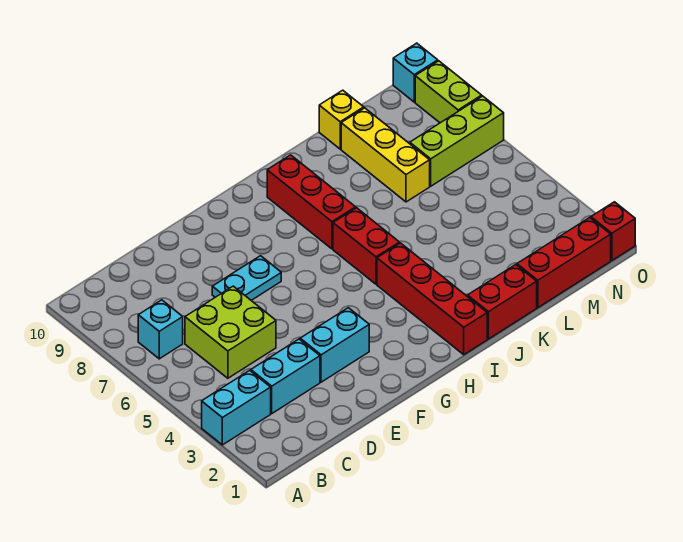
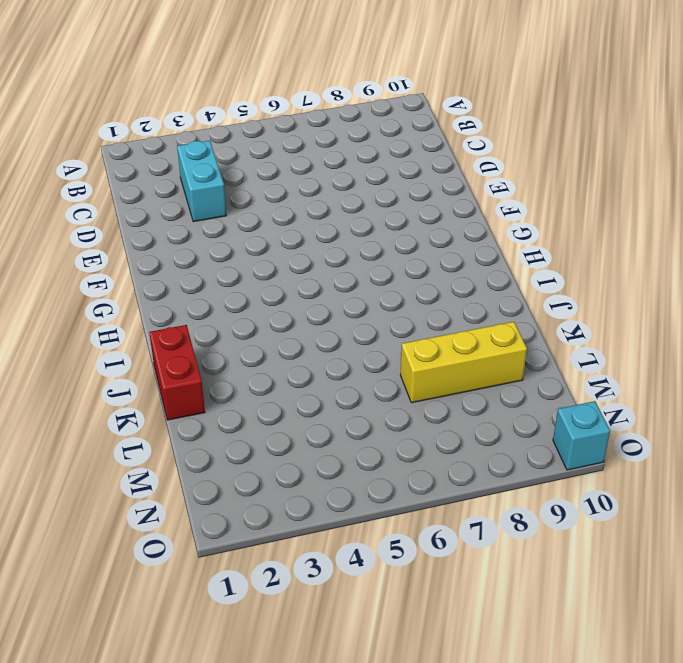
none -> cyan 1x2 brick [202,370,271,445]
none -> cyan 1x1 brick [138,300,183,359]
none -> lime 2x2 brick [185,286,276,378]

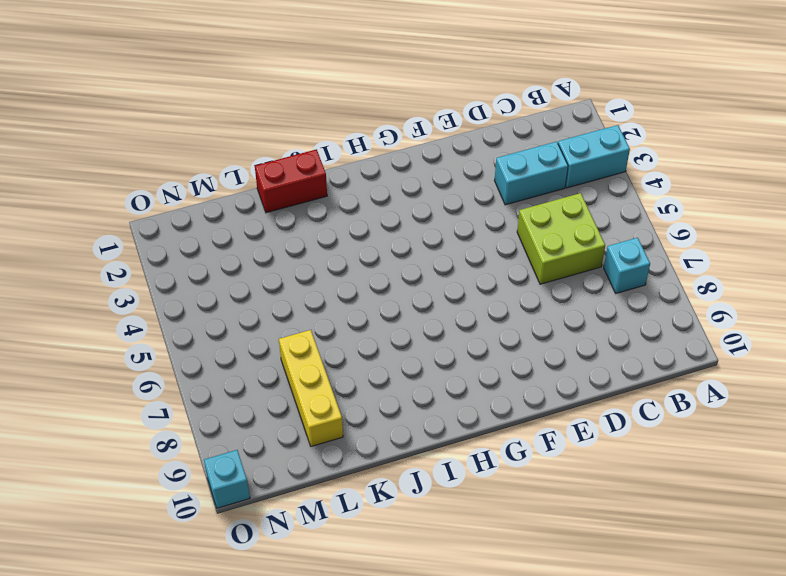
none -> cyan 1x2 brick [300,308,369,382]
none -> cyan 1x2 plate [212,256,281,301]
none -> red 1x4 brick [377,243,487,355]

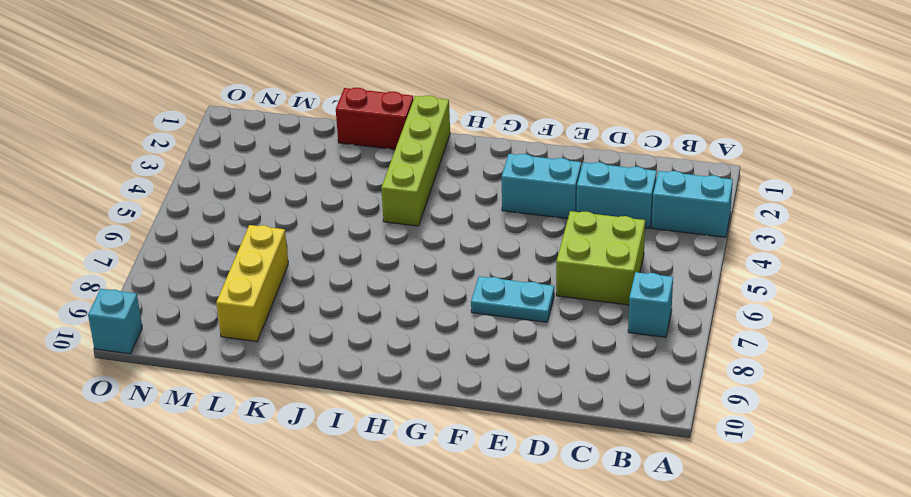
lime 1x4 brick [381,95,450,226] -> red 1x4 brick [377,243,487,355]
none -> red 1x2 brick [333,208,399,284]
none -> red 1x3 brick [267,155,356,249]
none -> red 1x3 brick [517,218,611,308]

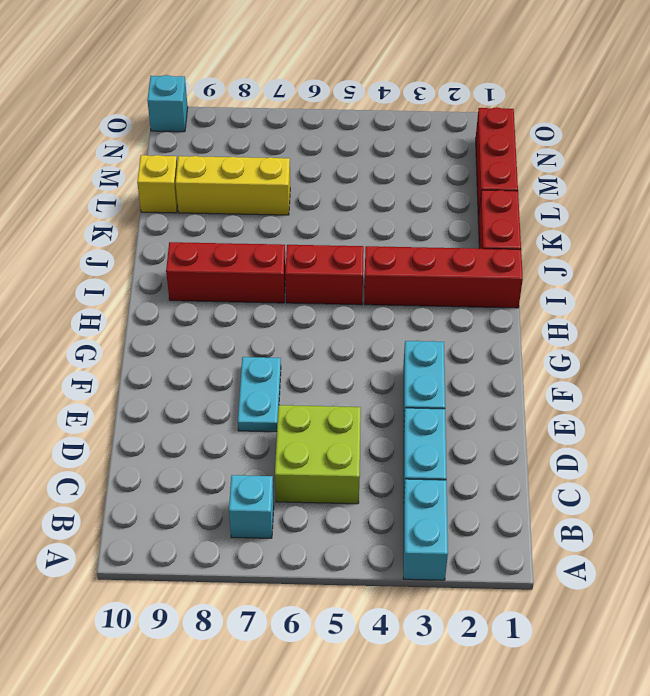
none -> lime 1x3 brick [410,96,504,186]
none -> red 1x1 brick [591,202,635,261]
none -> lime 1x2 brick [415,61,482,123]

